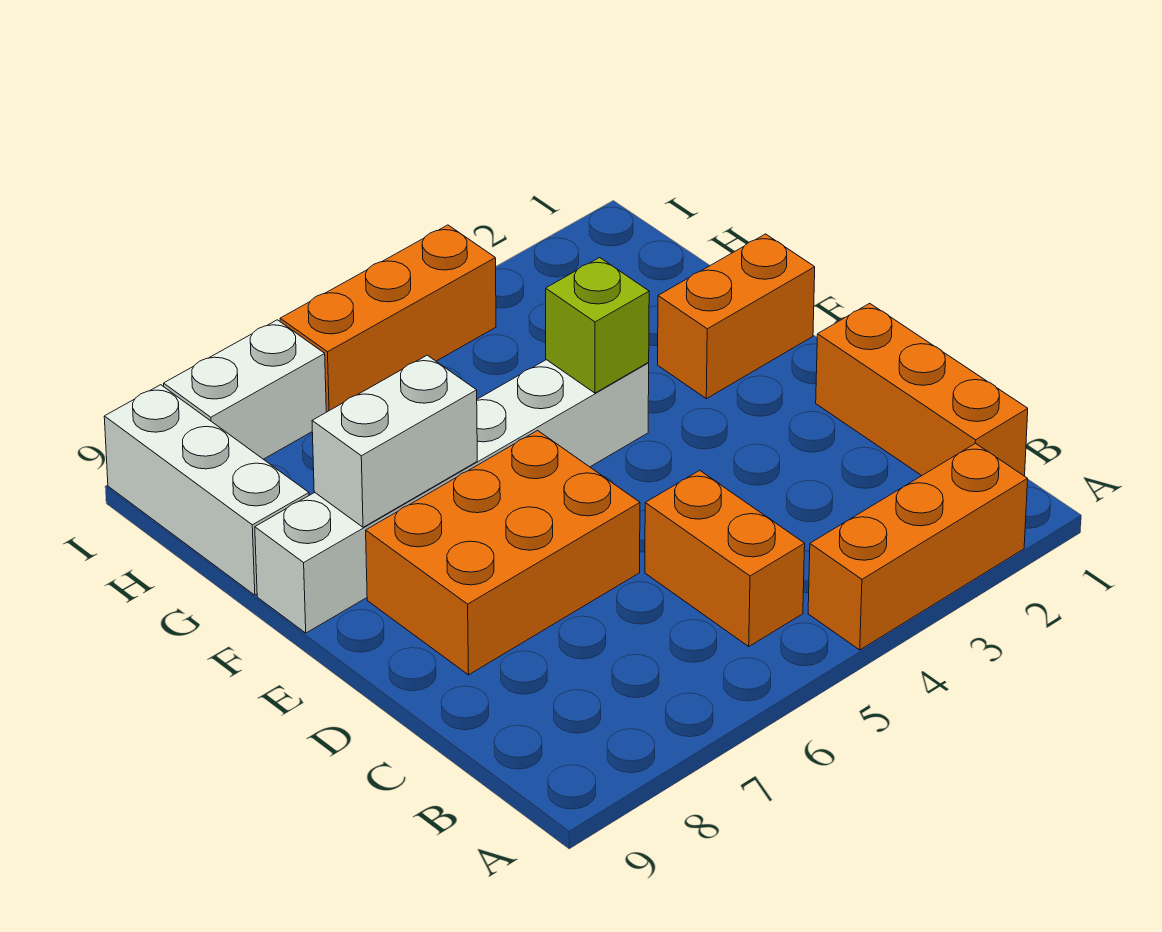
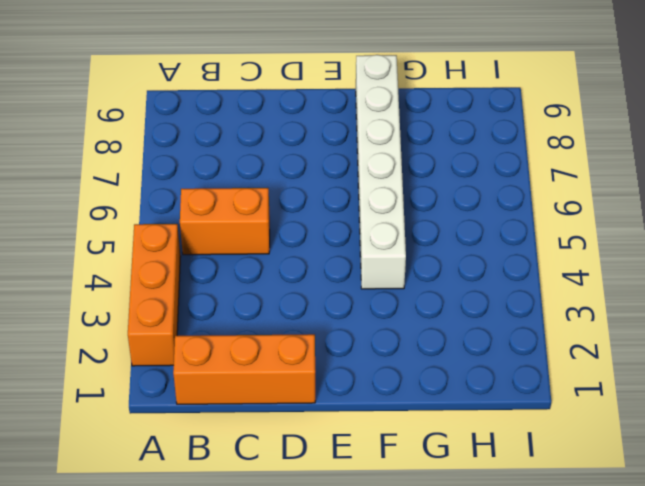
none -> orange 2x3 brick [366,431,640,675]
none -> orange 1x2 brick [658,234,815,399]

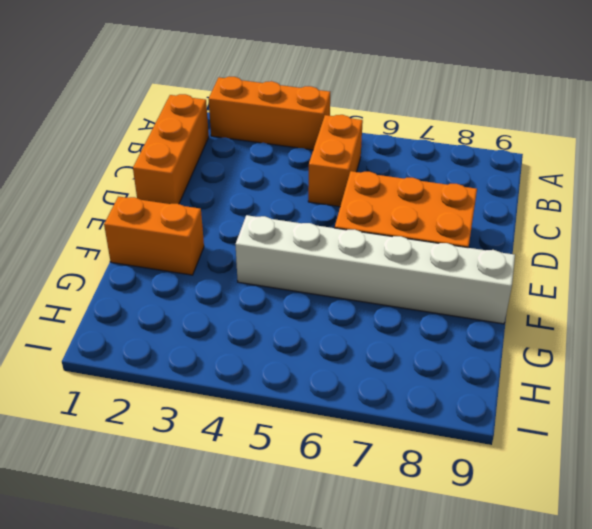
none -> white 1x3 brick [104,385,309,595]
none -> orange 1x3 brick [280,225,496,412]

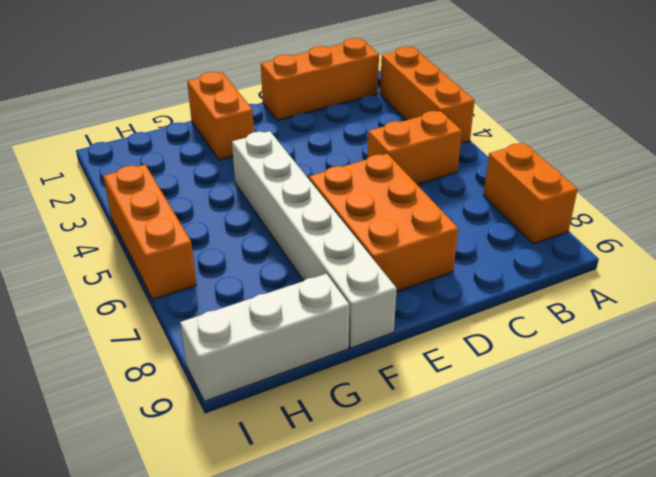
orange 1x2 brick [484,143,578,244] -> none
none -> white 1x2 brick [164,320,326,459]
none -> lime 1x1 brick [546,258,649,393]

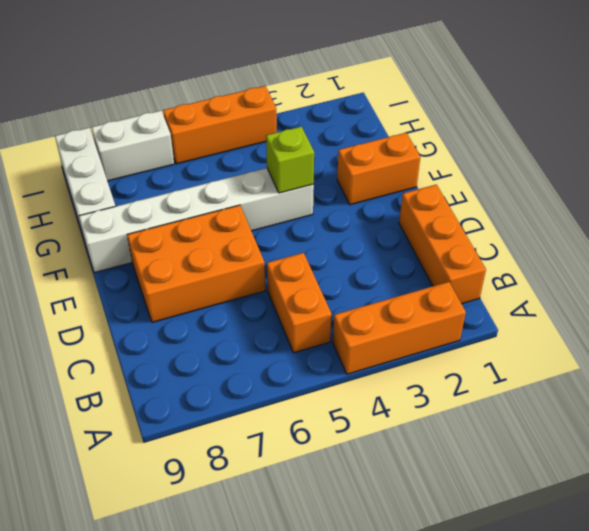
none -> white 1x2 brick [312,355,477,527]

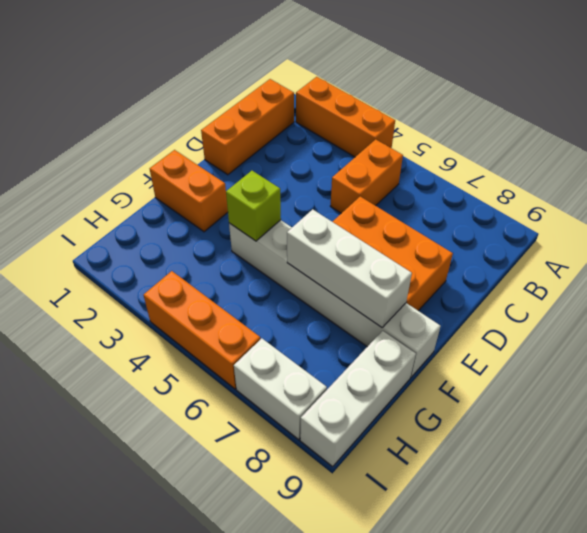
white 1x3 brick [287,209,412,327] -> white 1x2 brick [312,355,477,527]

